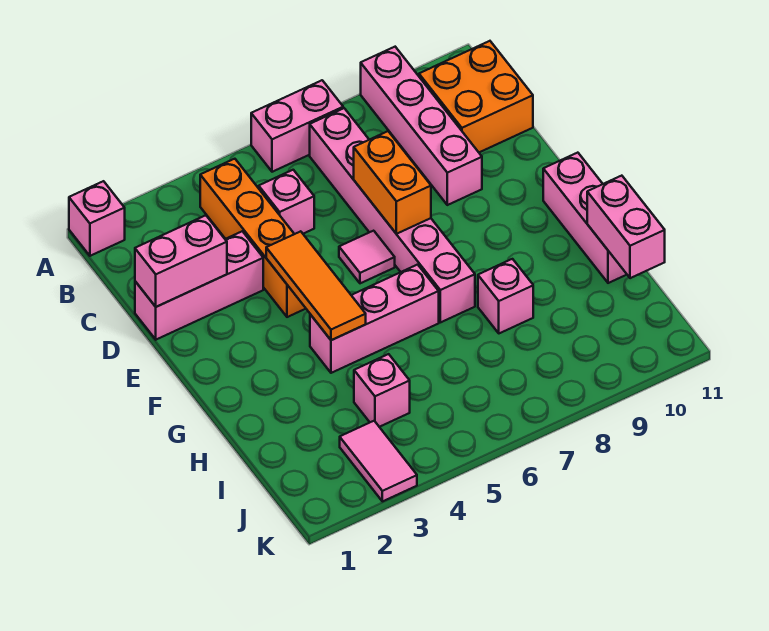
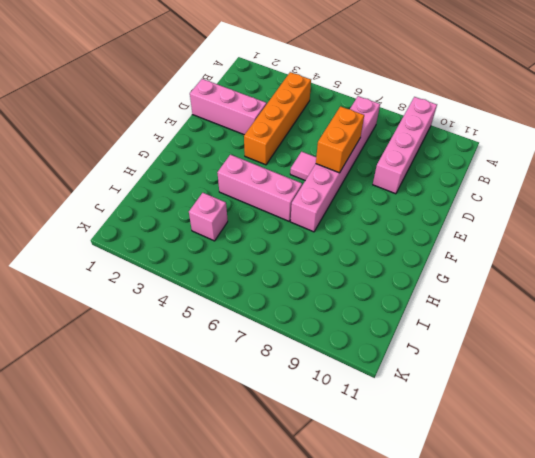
none -> pink 1x1 brick [69,181,125,256]
none -> pink 1x2 brick [251,80,343,172]
none -> orange 2x2 brick [419,41,533,152]

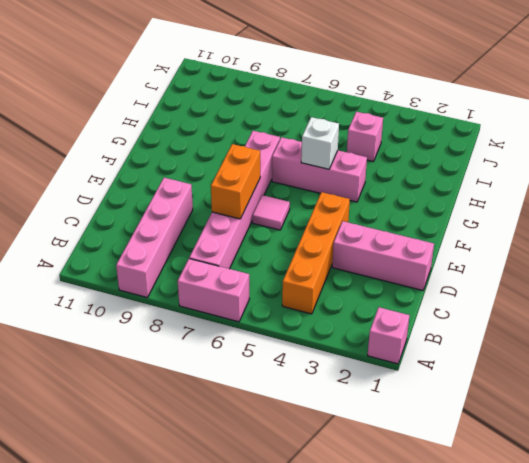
white 1x1 brick [301,117,339,169] -> none
none -> orange 2x2 brick [419,41,533,152]
none -> pink 1x1 brick [259,170,314,234]
none -> pink 1x3 brick [543,153,627,283]

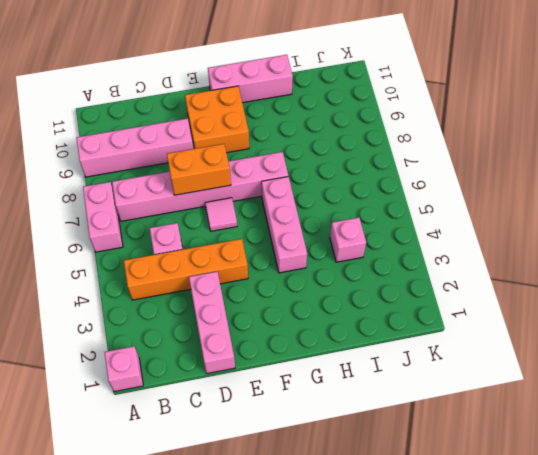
orange 2x2 brick [185,86,249,153] -> orange 2x2 brick moved to [419,41,533,152]
none -> pink 1x1 brick [478,259,533,333]
none -> pink 1x2 tile [340,421,417,501]
none -> pink 1x2 brick [135,215,227,307]

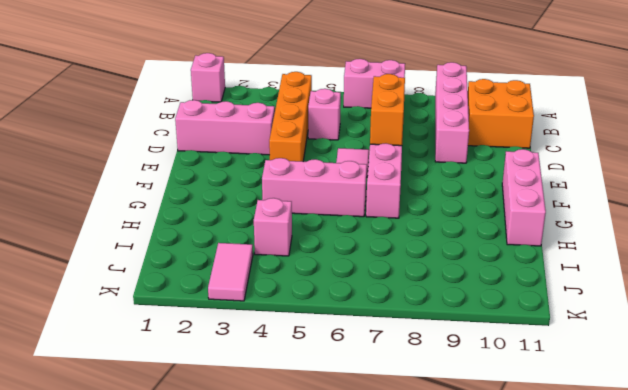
none -> pink 1x1 brick [478,259,533,333]
none -> pink 1x2 brick [135,215,227,307]
none -> orange 1x3 tile [266,231,366,340]

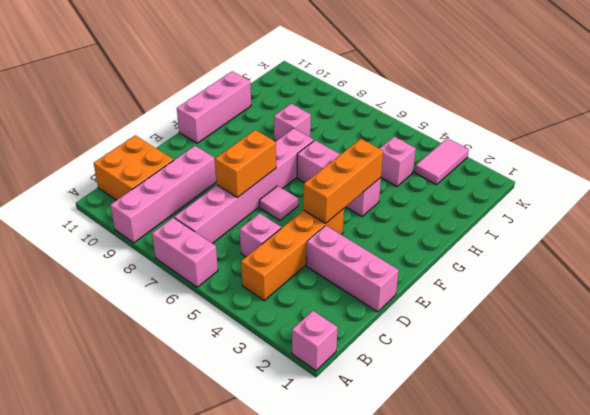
orange 1x3 brick [303,139,383,223] -> orange 1x3 tile [266,231,366,340]
none -> pink 1x2 brick [135,215,227,307]
none -> pink 1x2 brick [587,176,665,278]

